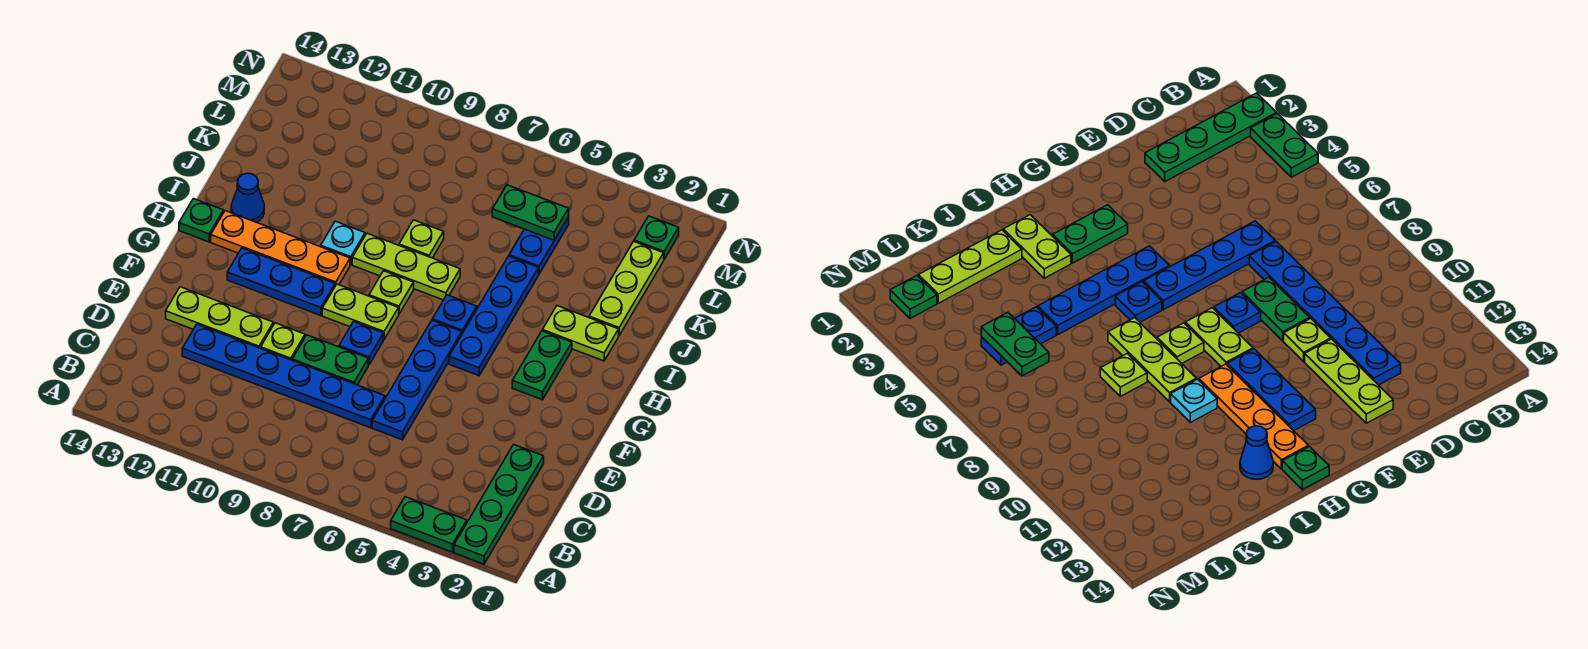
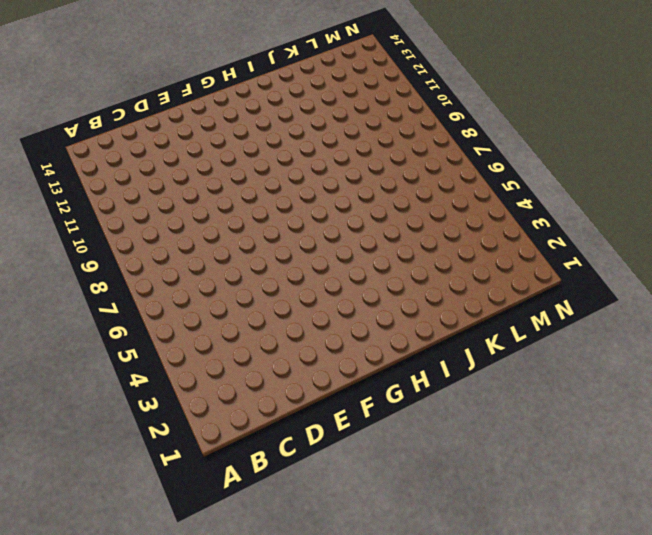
none -> green 1x4 plate [454,445,544,564]
none -> green 1x2 plate [391,497,467,552]
none -> blue 1x4 plate [372,320,462,440]

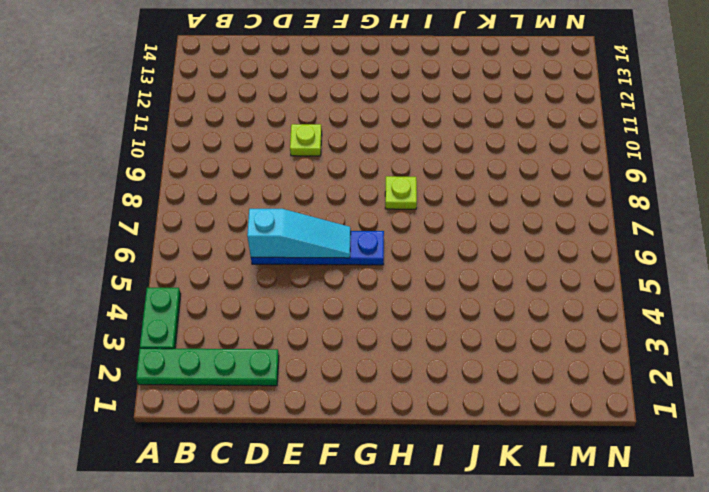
cyan 1x3 slope [247,209,351,258] -> none
none -> blue 1x6 plate [182,324,385,428]
none -> green 1x2 plate [292,335,368,385]
none -> lime 1x3 plate [166,287,273,348]

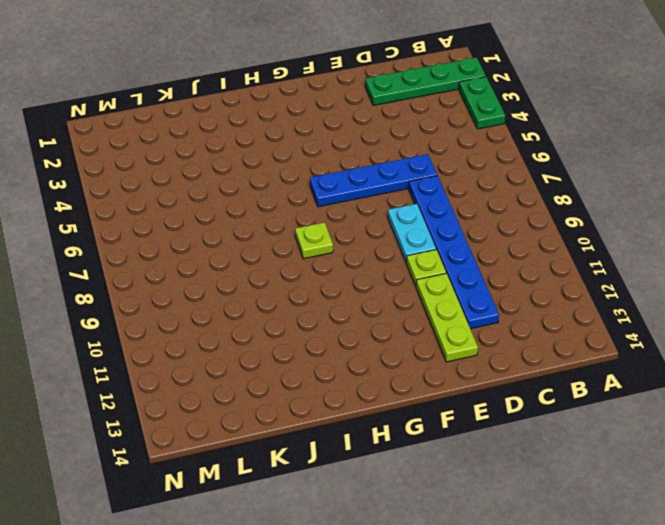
cyan 1x2 plate [388,204,436,263] -> green 1x2 plate [292,335,368,385]
none -> blue 1x1 plate [339,322,383,365]
none -> green 1x2 plate [512,331,572,400]
none -> blue 1x4 plate [449,256,539,376]

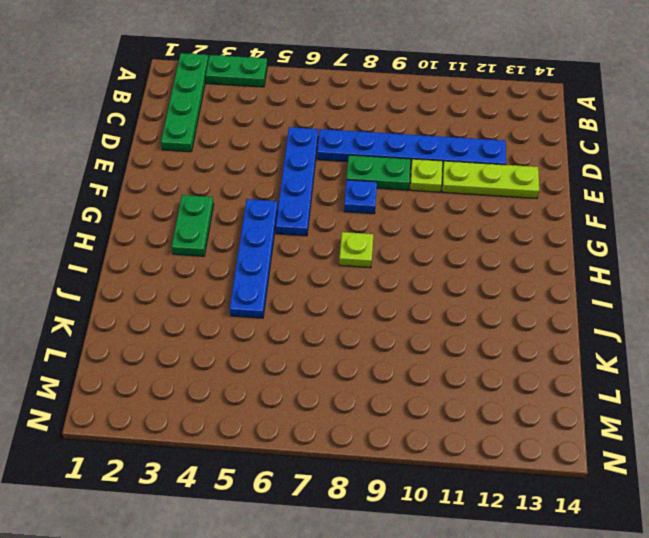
none -> lime 1x2 plate [322,284,399,340]
none -> blue 1x3 plate [227,248,335,316]
none -> blue 1x1 plate [432,295,477,334]

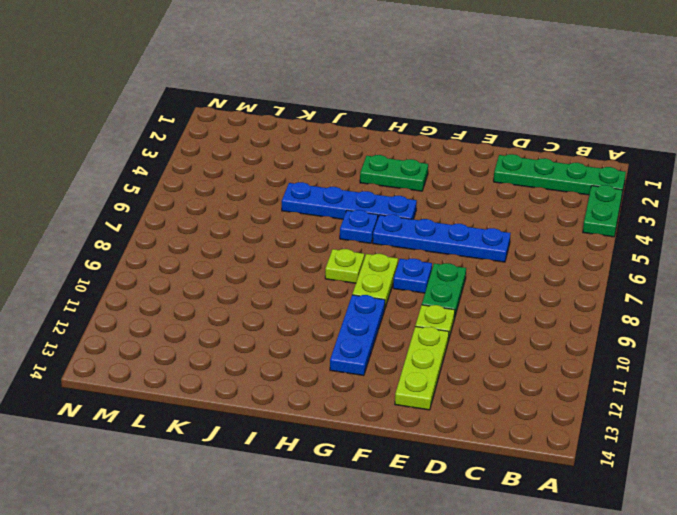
none -> blue 1x6 plate [182,324,385,428]
none -> orange 1x4 plate [211,211,350,286]
none -> green 1x1 plate [179,199,223,242]

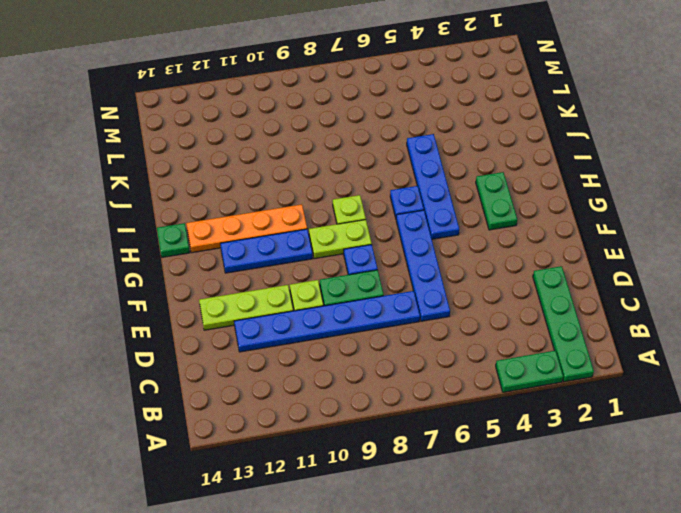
none -> lime 1x2 plate [542,306,619,361]
none -> lime 1x3 plate [352,234,460,300]
none -> cyan 1x1 plate [321,221,365,265]

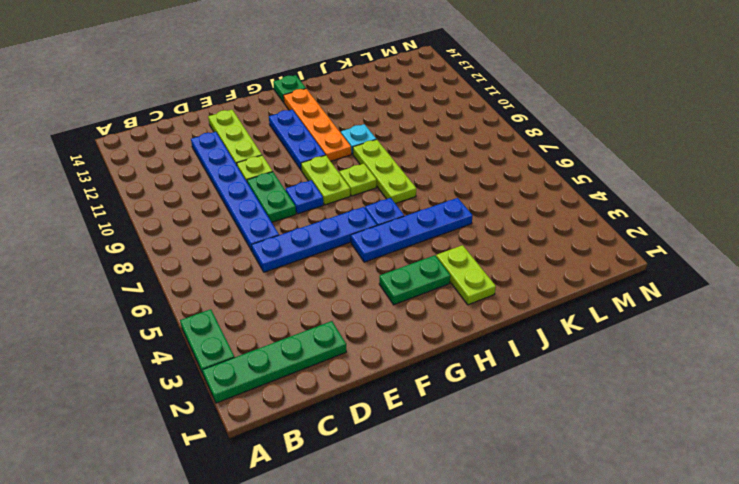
none -> blue 1x1 cone [231,173,264,222]
none -> lime 1x3 plate [589,241,664,335]
none -> lime 1x1 plate [399,220,444,258]

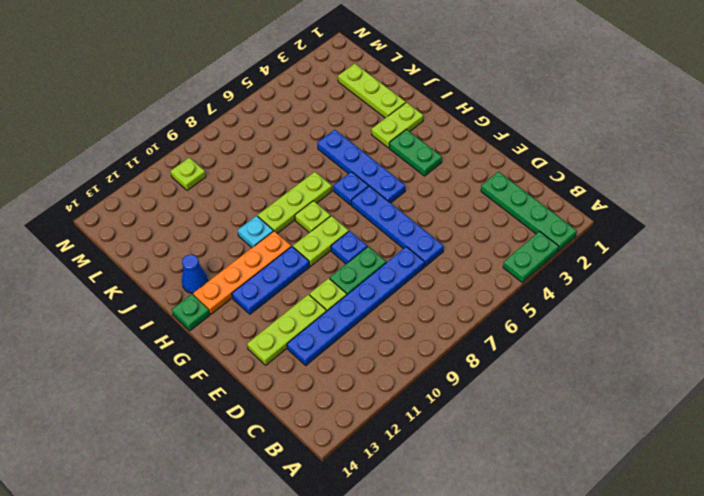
lime 1x1 plate [170,158,206,191] -> lime 1x1 plate moved to [399,220,444,258]
none -> blue 1x2 plate [509,217,569,274]
none -> green 1x1 plate [634,216,679,259]
none -> green 1x2 plate [492,185,569,240]

